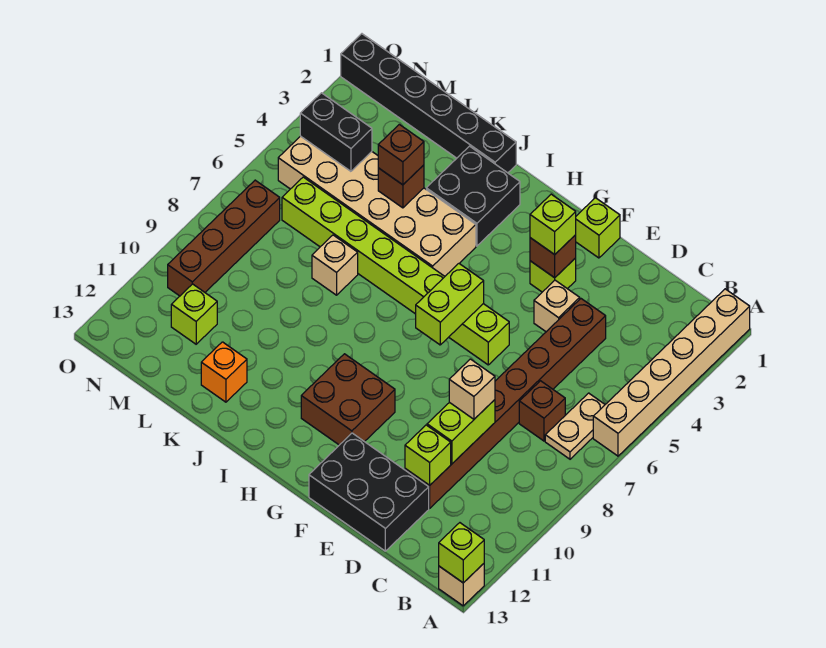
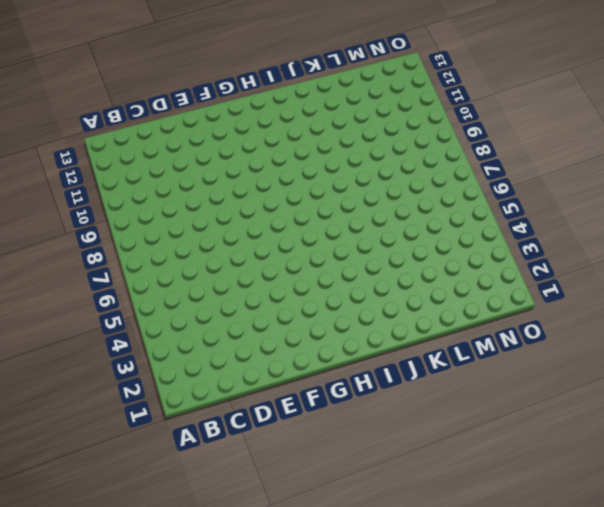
none -> tan 1x6 brick [593,289,750,456]
none -> tan 1x1 brick [439,564,484,606]
none -> tan 1x2 plate [545,393,605,459]

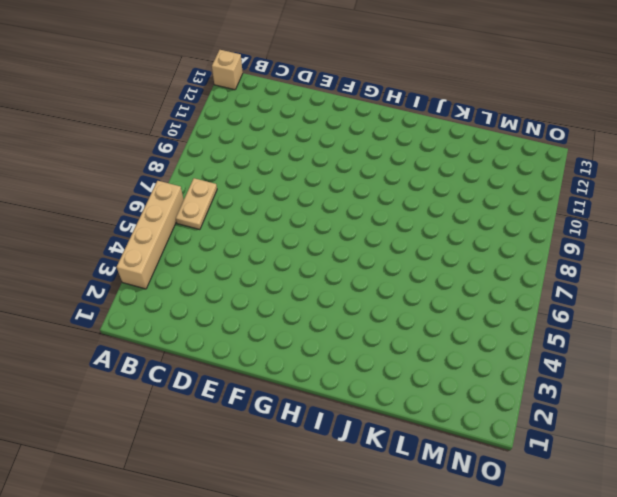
tan 1x4 brick [117,181,184,289] -> tan 1x6 brick [593,289,750,456]
none -> brown 1x1 brick [519,381,565,441]
none -> brown 1x8 brick [405,299,606,508]
none -> black 2x3 brick [309,433,429,551]

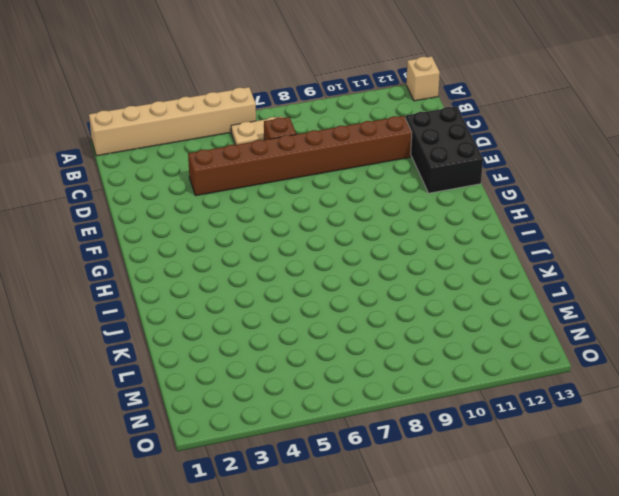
none -> tan 1x1 brick [534,280,580,332]
none -> lime 1x1 brick [576,198,620,258]
none -> lime 1x1 brick [530,258,576,292]

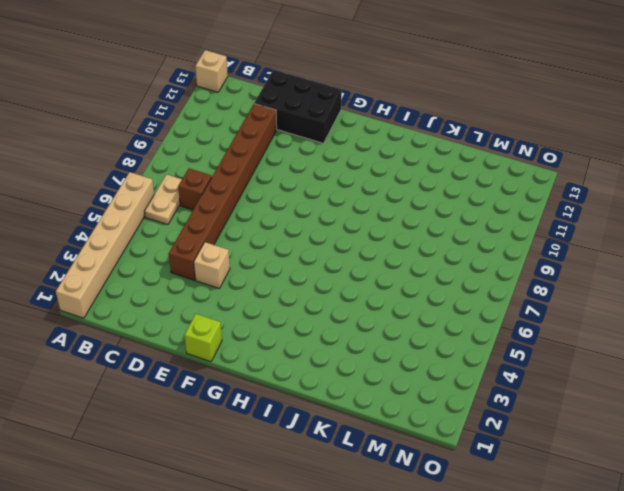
none -> lime 1x1 brick [530,258,576,292]
none -> lime 1x8 brick [282,177,509,365]
none -> brown 2x2 brick [301,354,395,445]

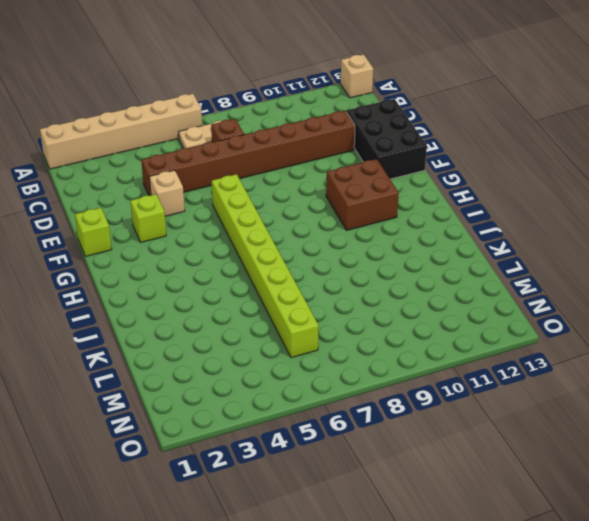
none -> black 2x2 brick [426,146,520,246]
none -> tan 2x6 brick [278,136,476,276]
none -> black 1x6 brick [341,34,516,173]

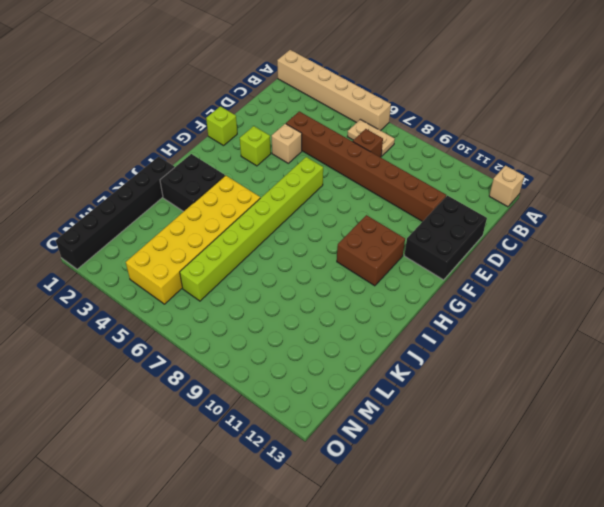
yellow 2x6 brick [126,175,260,304] -> tan 2x6 brick [278,136,476,276]
none -> tan 1x1 brick [312,235,358,295]
none -> orange 1x1 brick [201,342,247,402]
none -> lime 1x1 brick [171,284,217,344]

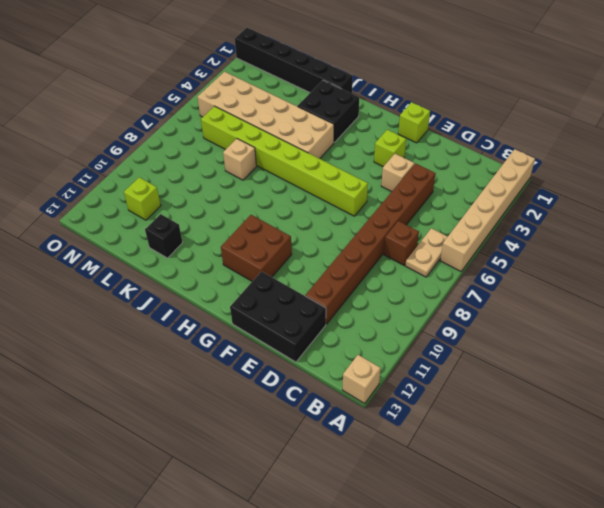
black 1x1 brick [145,214,183,258] -> orange 1x1 brick [201,342,247,402]
none -> brown 1x4 brick [168,180,280,296]
none -> lime 1x1 brick [439,523,484,583]
none -> lime 1x2 brick [427,400,495,464]

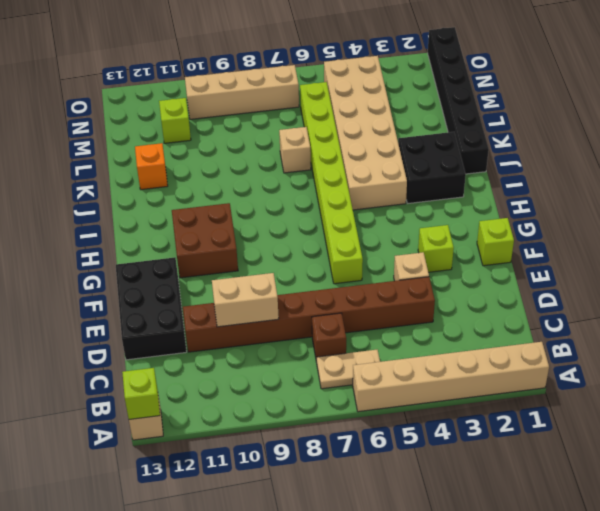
tan 1x2 brick [212,273,279,327] -> lime 1x2 brick [427,400,495,464]
tan 1x4 brick [185,65,299,119] -> brown 1x4 brick [168,180,280,296]
none -> lime 1x1 brick [405,425,451,485]
none -> brown 1x1 brick [530,235,576,278]
none -> lime 1x2 brick [416,264,484,345]

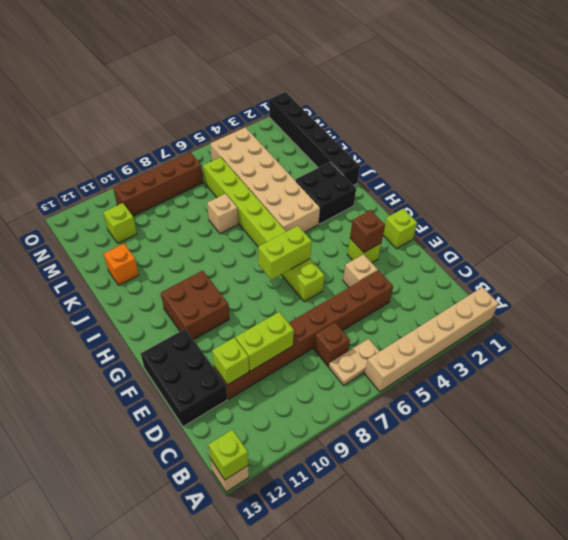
none -> brown 1x1 brick [378,165,424,208]
none -> black 1x2 brick [300,93,372,171]
none -> tan 1x1 brick [449,359,495,419]

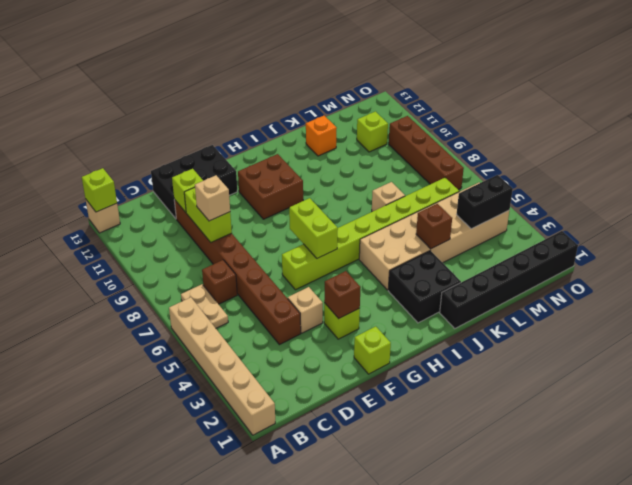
none -> lime 1x1 brick [530,194,576,255]
none -> brown 1x1 brick [378,124,424,185]

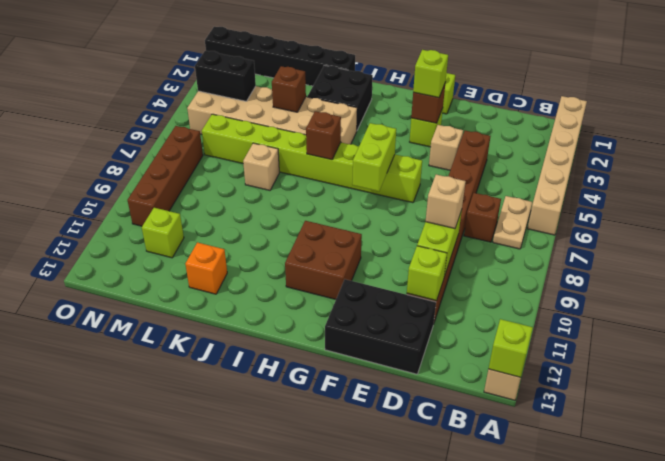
brown 1x1 brick [306,111,341,160] -> brown 1x1 brick moved to [378,124,424,185]

